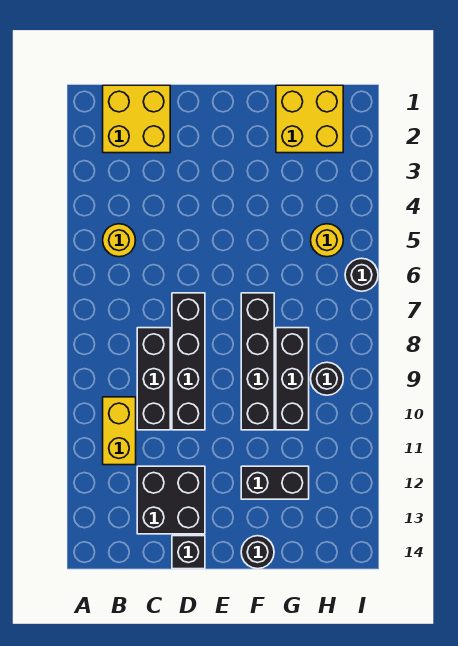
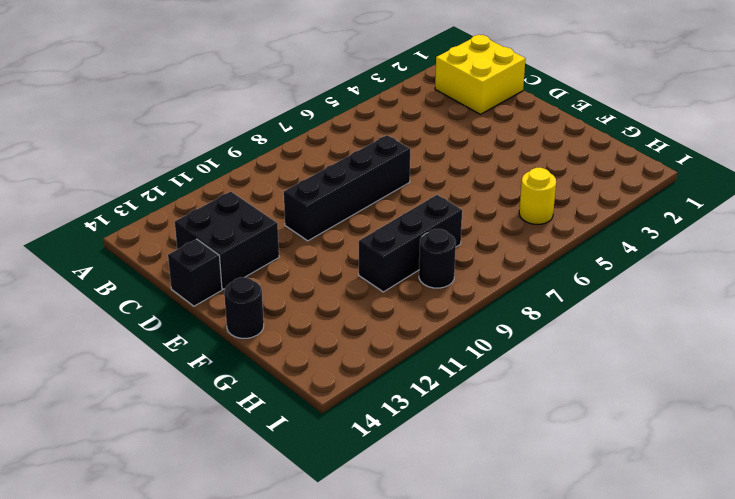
none -> yellow 1x1 round brick [103,224,136,257]
none -> yellow 1x2 brick [103,397,136,465]
none -> black 1x3 brick [137,328,170,430]

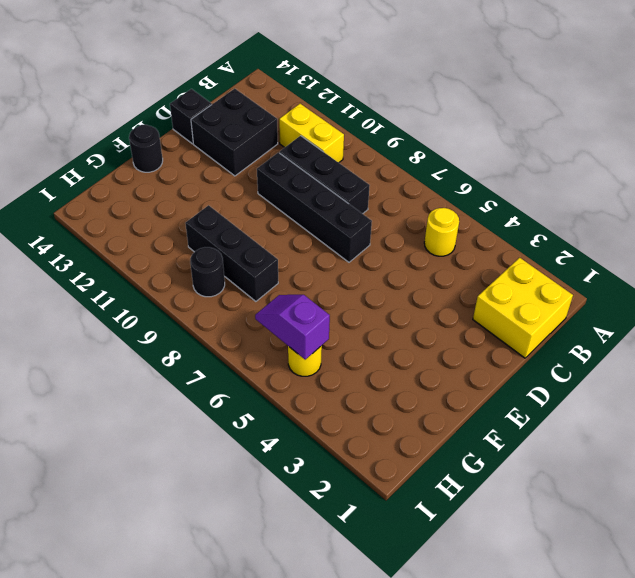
purple 1x2 slope [255,295,330,359] -> none
none -> black 1x4 brick [241,293,274,430]
none -> black 1x2 brick [241,466,309,499]
none -> yellow 2x2 brick [276,85,343,153]

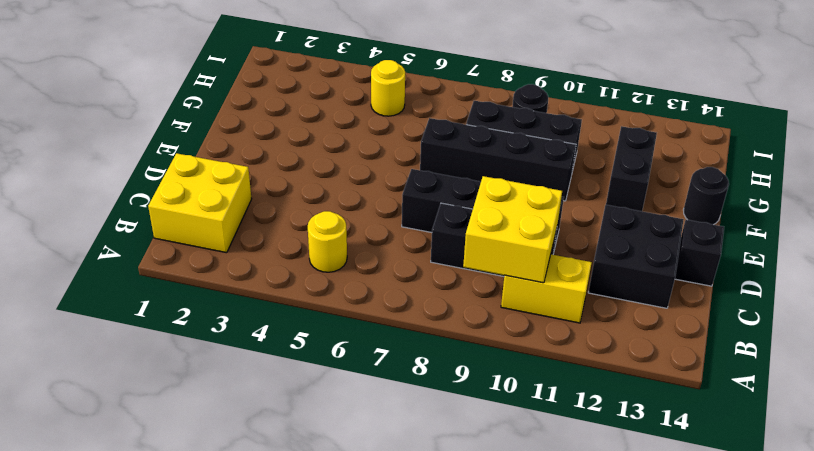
yellow 2x2 brick [463,176,562,283] -> yellow 2x2 brick moved to [276,85,343,153]
none -> black 1x1 round brick [345,258,378,291]

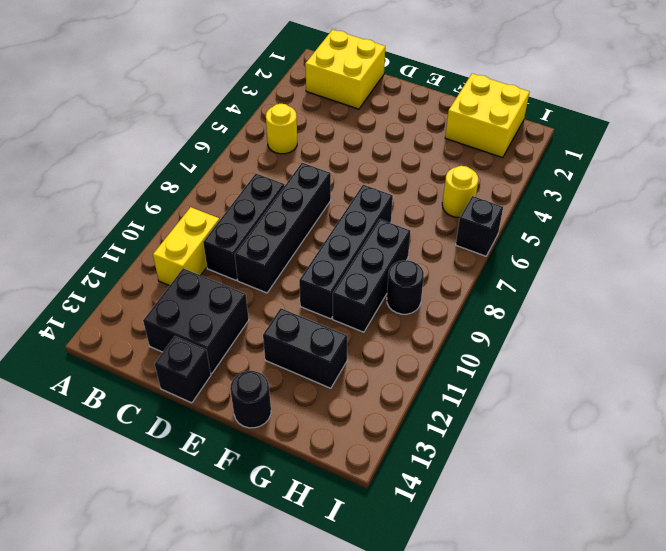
black 1x1 brick [456,196,503,256] -> black 1x1 round brick [345,258,378,291]

